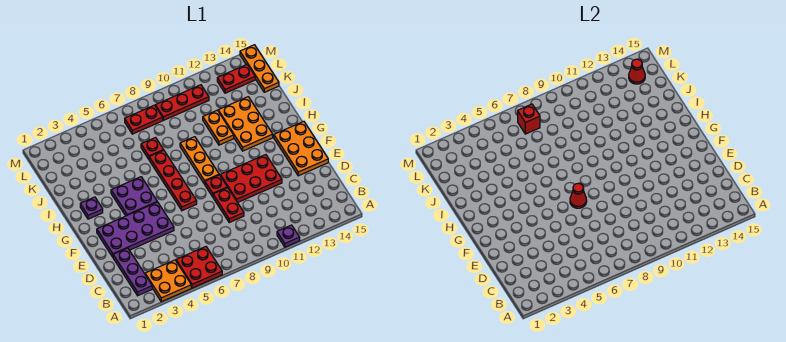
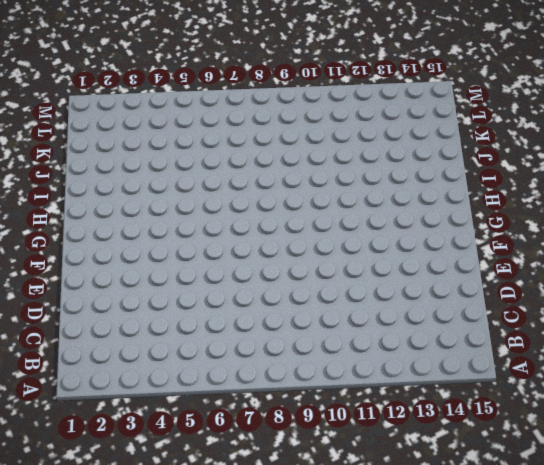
none -> orange 2x2 plate [145,260,191,302]
none -> red 2x2 plate [176,247,222,288]
none -> purple 1x1 plate [277,225,300,247]

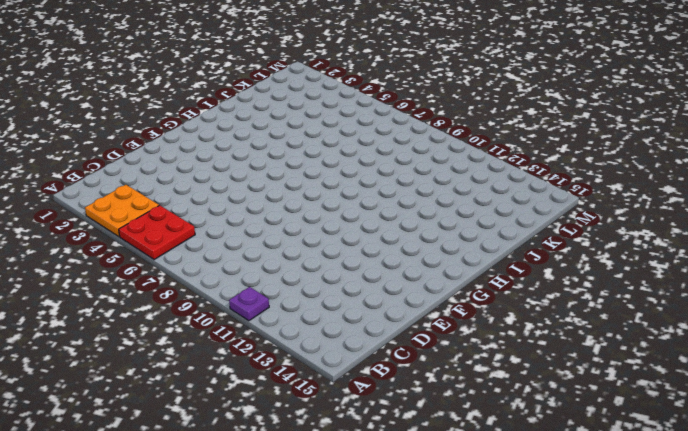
none -> purple 1x3 plate [113,248,152,296]
none -> red 1x2 plate [213,188,244,222]
none -> purple 2x4 plate [97,202,174,257]

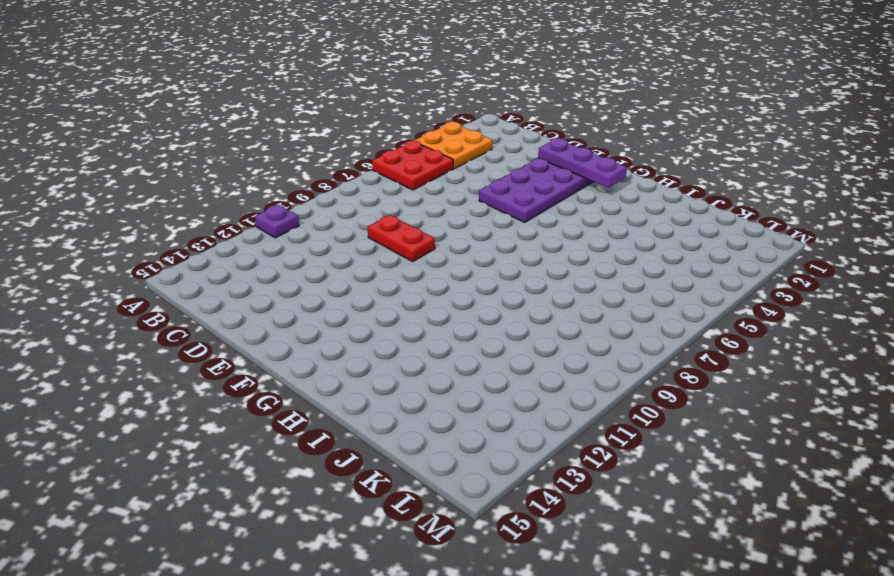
purple 1x3 plate [538,138,627,188] -> purple 1x3 plate moved to [113,248,152,296]
none -> red 2x3 plate [220,155,282,203]
none -> orange 2x3 plate [274,121,328,176]
none -> red 1x4 plate [149,150,197,211]

